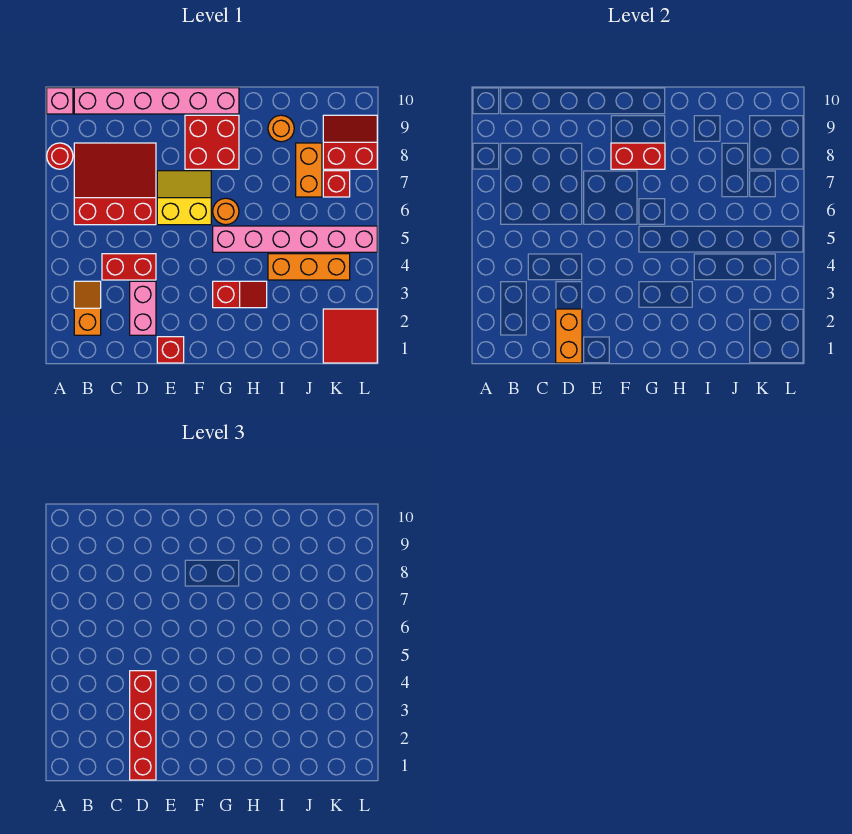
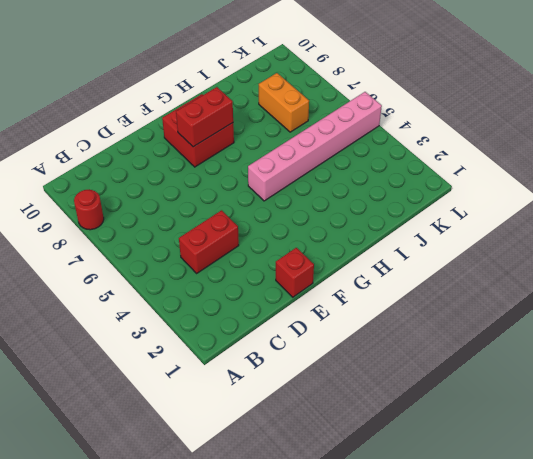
none -> pink 1x1 brick [47,88,73,114]
none -> orange 1x2 slope [74,281,101,335]
none -> red 3x3 slope [74,143,156,225]

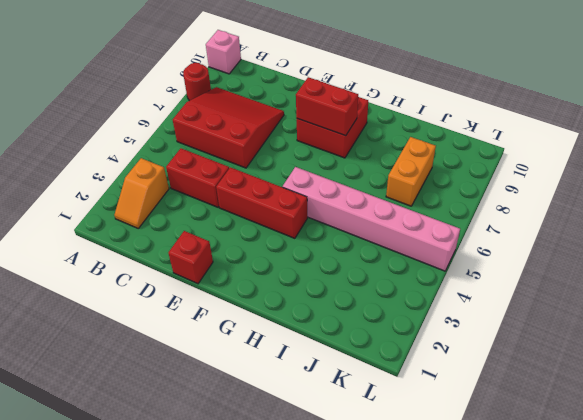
orange 1x2 slope [114,158,169,228] -> orange 1x2 slope turned to [74,281,101,335]
red 1x3 brick [216,167,307,238] -> none
none -> pink 1x6 brick [74,88,239,114]
none -> pink 1x2 brick [130,281,156,335]
none -> yellow 2x2 slope [157,171,211,225]

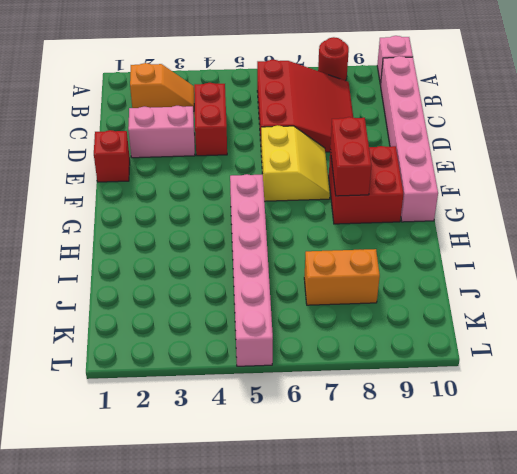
none -> red 1x2 slope [213,281,267,308]
none -> orange 1x1 round brick [213,198,239,225]
none -> orange 1x3 brick [268,254,350,280]

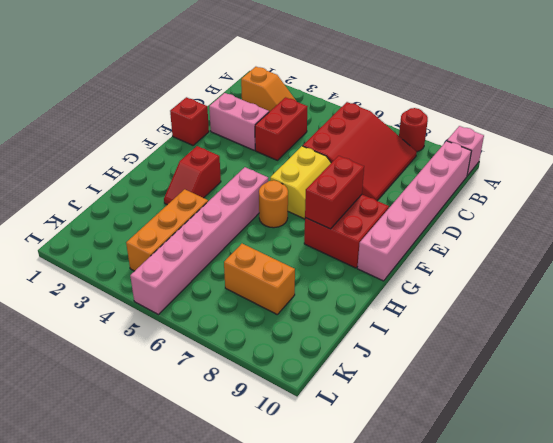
none -> orange 1x1 round brick [268,115,294,142]
none -> red 2x2 tile [323,309,377,363]
none -> red 1x1 brick [323,171,350,197]

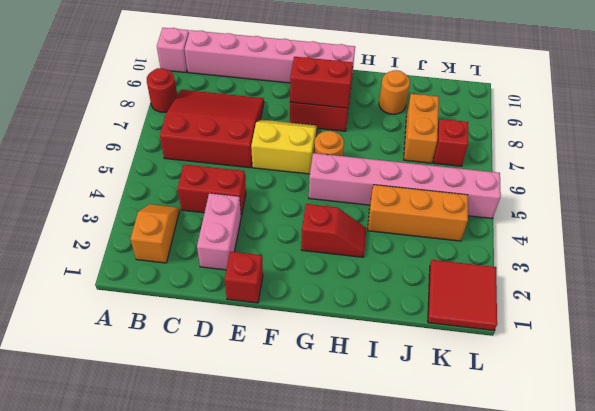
none -> red 2x2 slope [323,115,377,169]
none -> orange 1x2 brick [556,309,582,363]
none -> red 1x4 brick [130,671,156,780]

